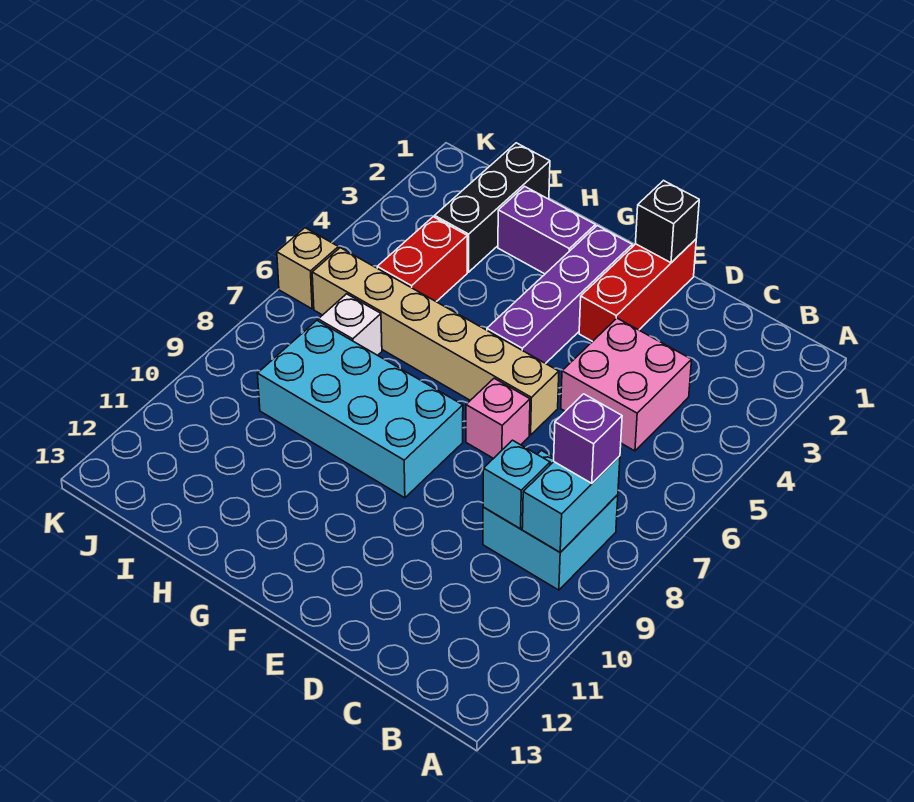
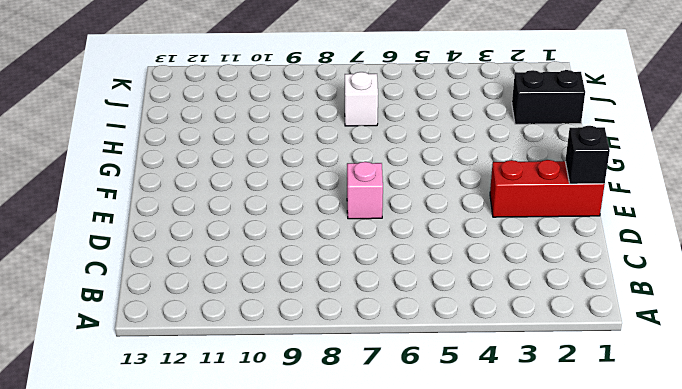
black 1x2 brick [512,70,585,124] -> black 1x3 brick [435,143,550,272]
none -> cyan 2x2 brick [483,450,618,590]
none -> pink 2x2 brick [561,318,692,451]
none -> tan 1x6 brick [312,248,559,435]

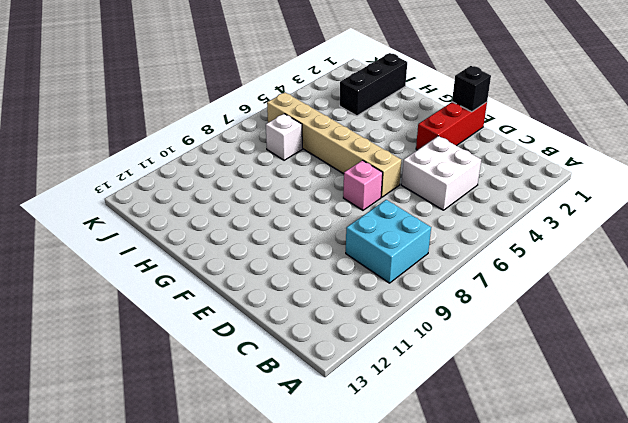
white 2x2 brick [401,136,481,210] -> pink 2x2 brick [561,318,692,451]
none -> purple 1x4 brick [487,226,632,364]
none -> cyan 2x4 brick [258,321,463,498]
none -> purple 1x2 brick [498,186,595,274]

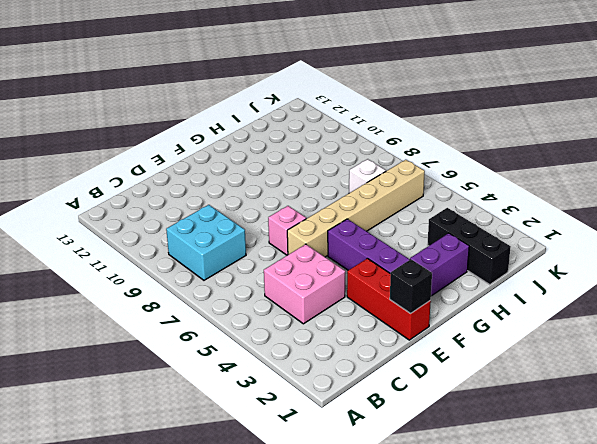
none -> cyan 2x4 brick [258,321,463,498]
none -> red 1x2 brick [377,217,467,302]
none -> tan 1x1 brick [277,228,339,309]

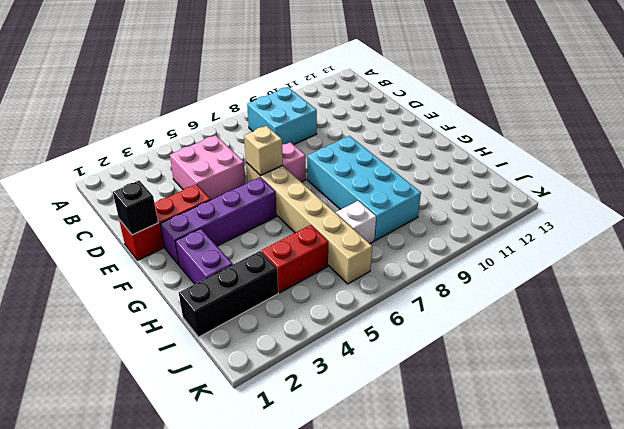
tan 1x1 brick [244,126,283,176] -> tan 1x1 brick moved to [277,228,339,309]
none -> cyan 1x2 brick [522,456,620,552]
none -> cyan 1x1 brick [483,440,550,529]
none -> purple 1x1 brick [554,394,622,483]

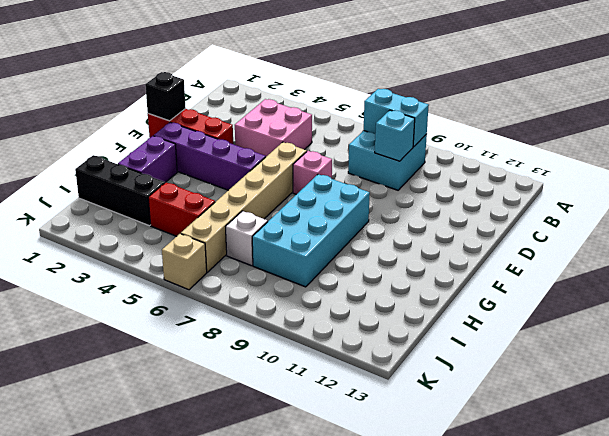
none -> purple 1x1 brick [554,394,622,483]

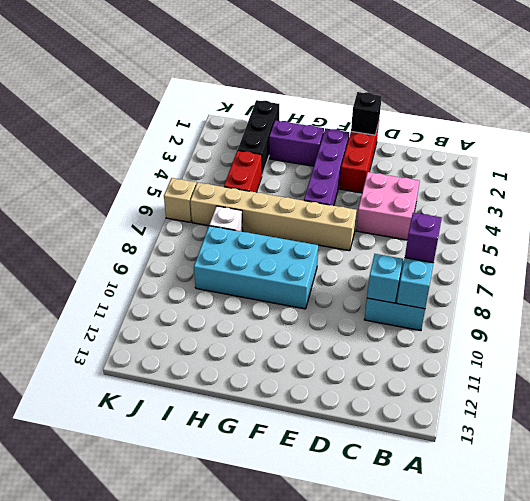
none -> pink 1x1 brick [466,378,530,459]

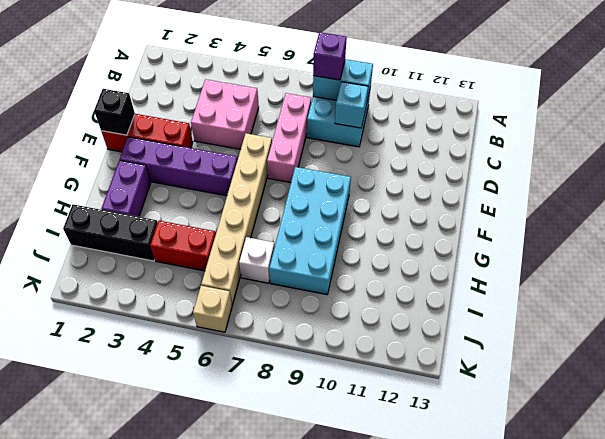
pink 1x3 brick [267,93,311,183] -> pink 1x1 brick [466,378,530,459]

